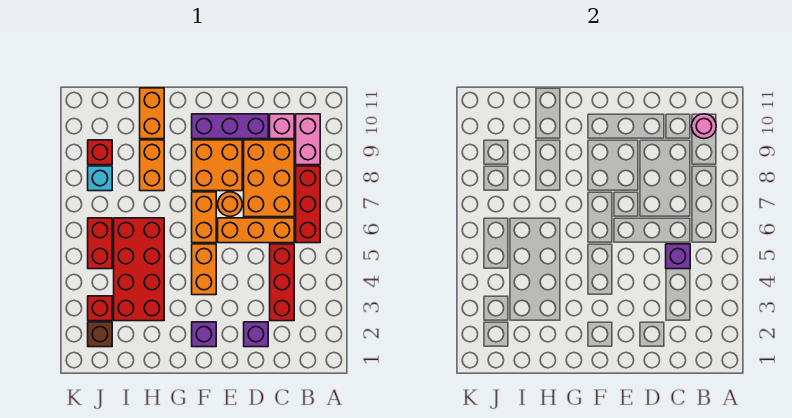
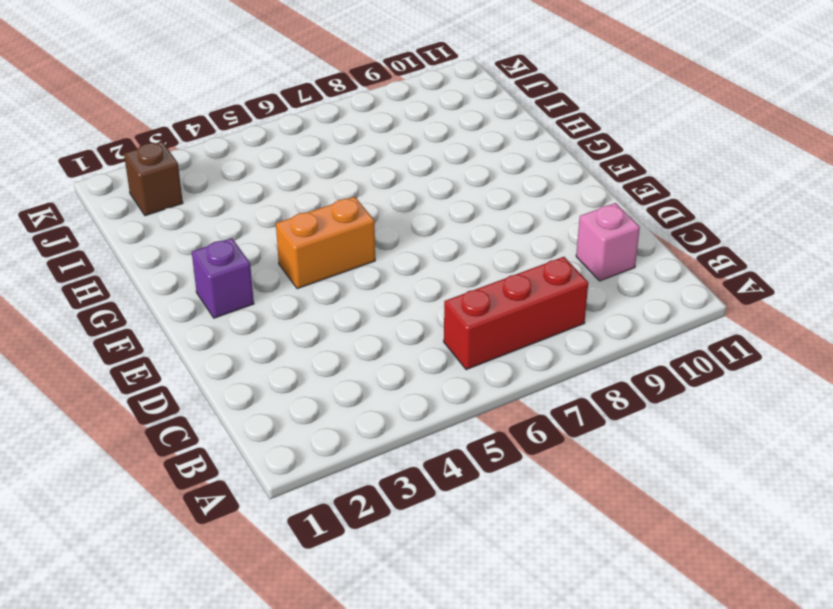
none -> pink 1x2 brick [296,114,320,165]
none -> red 1x3 brick [270,244,294,321]
none -> orange 1x3 brick [218,218,294,243]

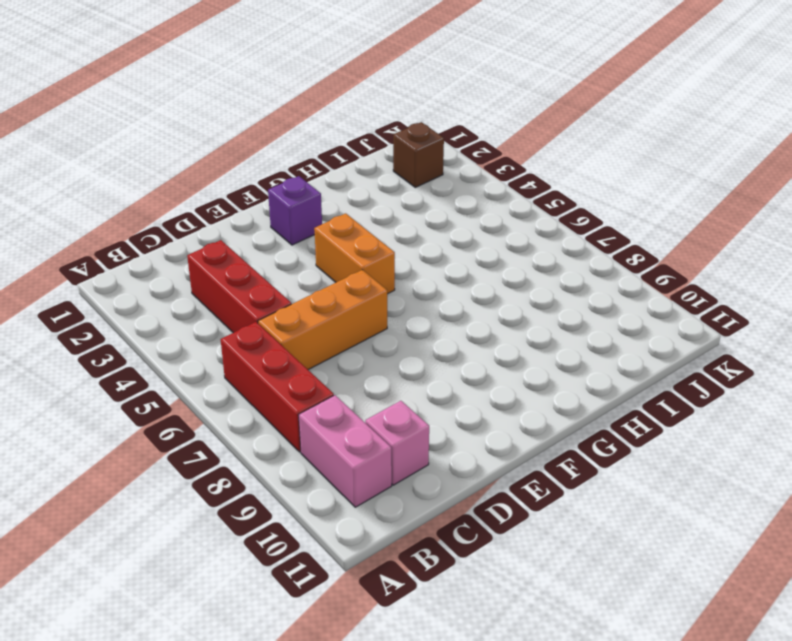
none -> orange 2x3 brick [244,140,294,217]
none -> purple 1x1 brick [244,322,268,347]
none -> purple 1x3 brick [192,114,268,139]

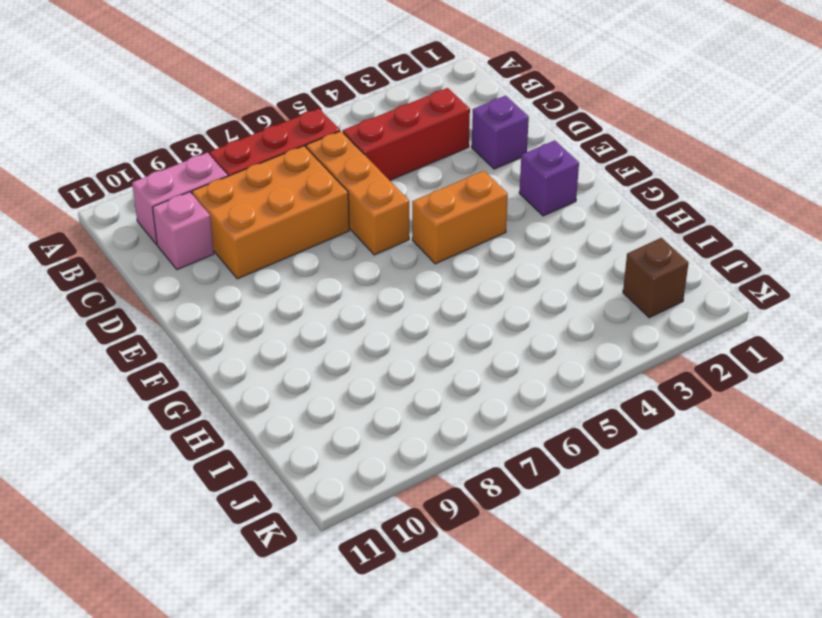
none -> purple 1x3 brick [192,114,268,139]
none -> orange 1x1 round brick [218,192,242,217]
none -> orange 2x2 brick [192,140,242,191]

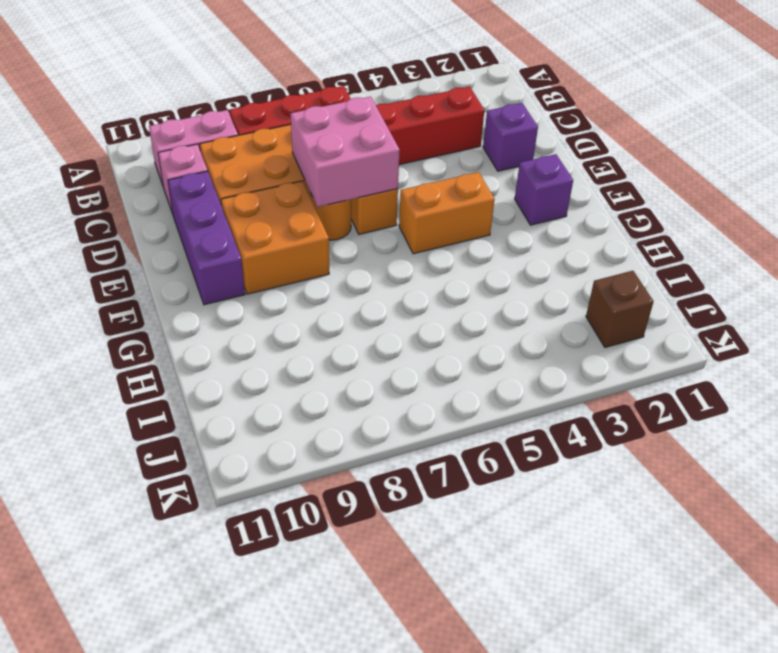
pink 2x2 brick [291,97,400,207] -> none
none -> orange 1x2 brick [192,192,216,243]
none -> red 2x4 brick [114,218,164,321]
none -> orange 1x2 brick [140,140,164,191]

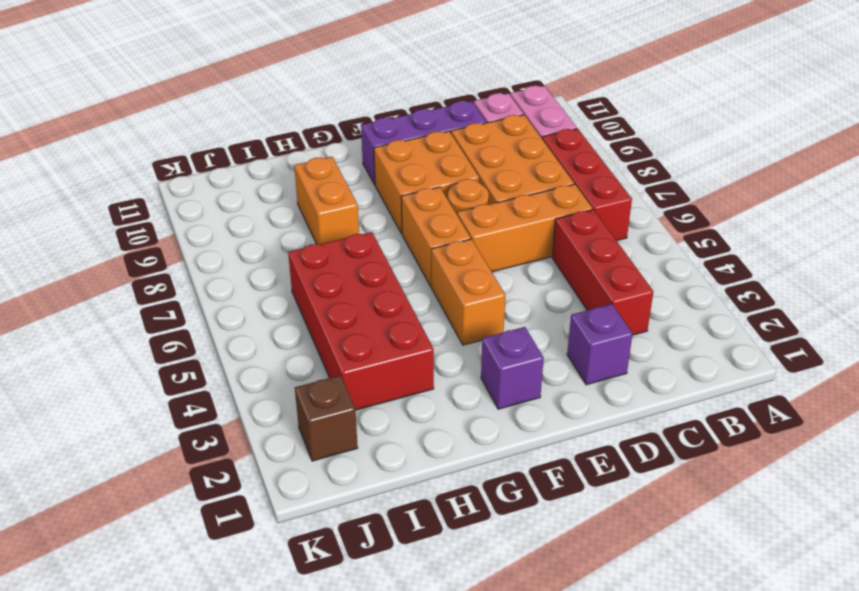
none -> orange 1x2 brick [140,88,164,139]
none -> red 1x1 brick [88,296,112,321]
none -> red 1x2 brick [88,218,112,269]

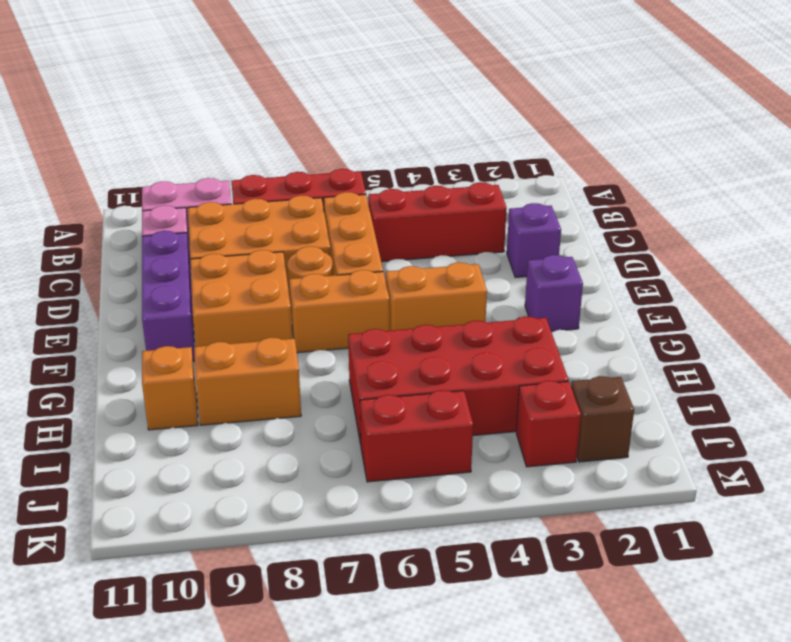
orange 1x1 brick [142,346,198,430] -> orange 1x2 brick [140,88,164,139]
none -> cyan 1x1 brick [88,166,112,191]
none -> red 1x1 brick [88,140,112,165]
none -> pink 1x1 round brick [692,114,716,139]

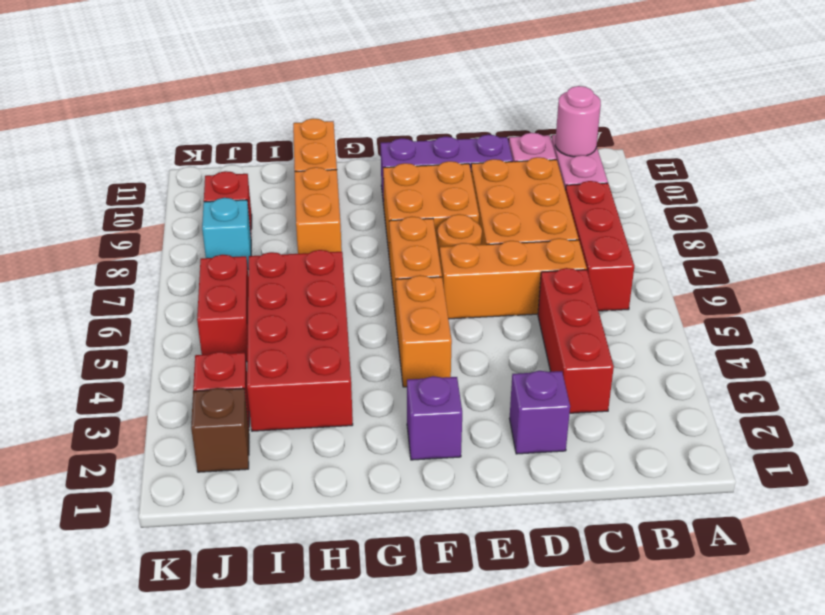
none -> purple 1x1 brick [666,244,690,269]

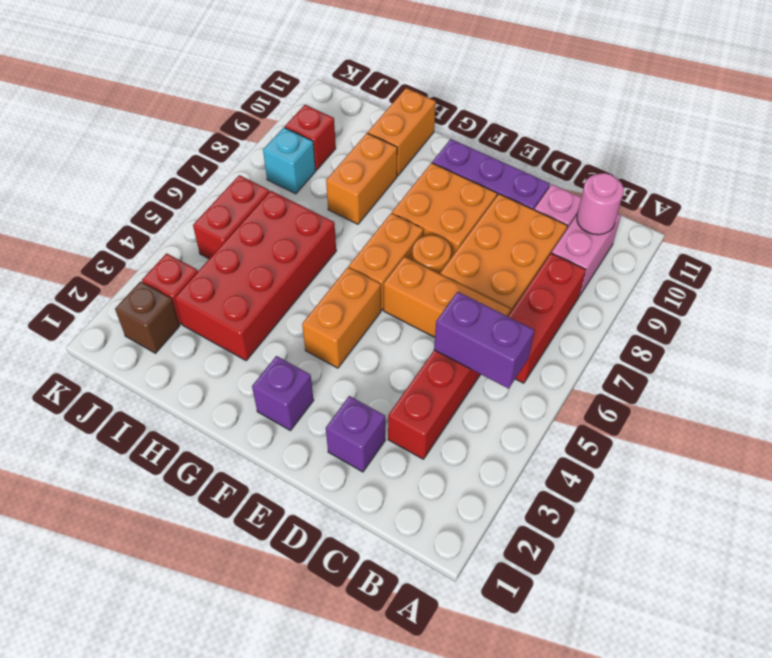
purple 1x2 brick [434,292,534,389] -> purple 1x1 brick [666,244,690,269]

